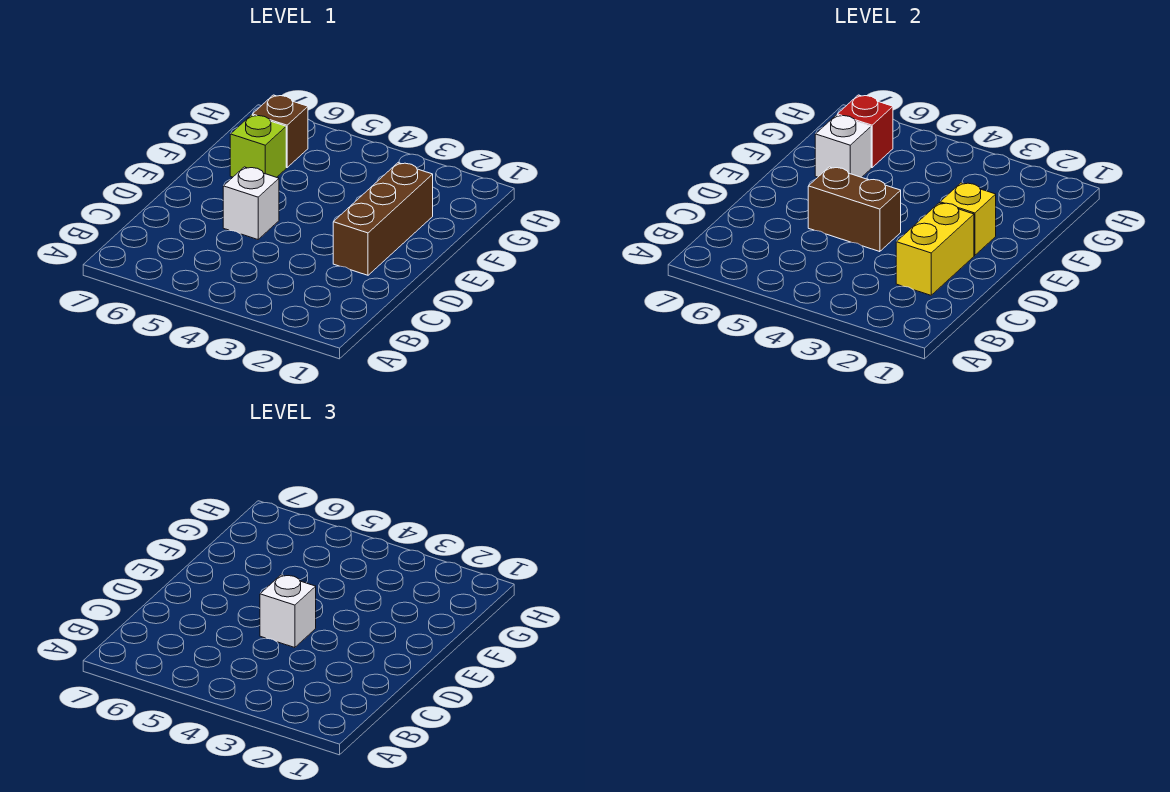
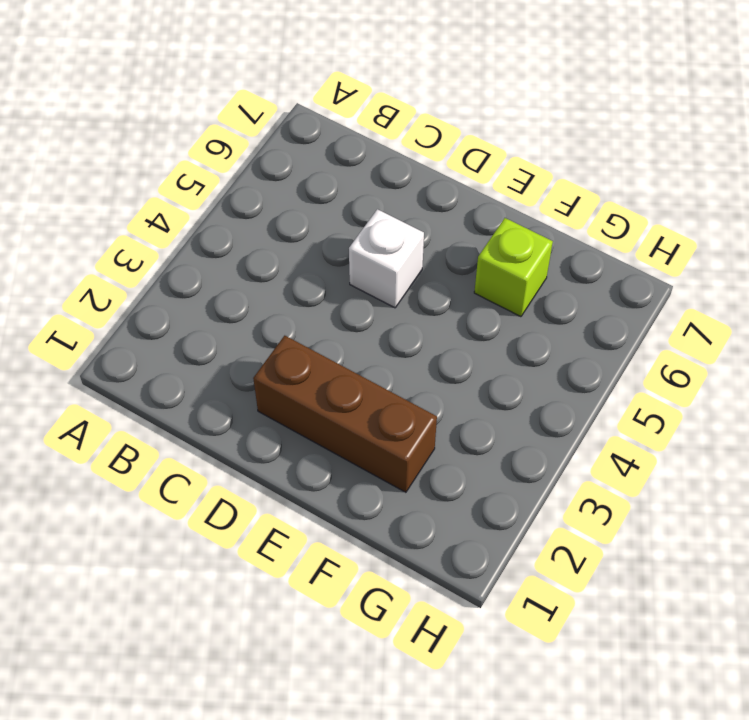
none -> brown 1x1 brick [252,95,308,168]
none -> yellow 1x2 brick [896,203,974,295]

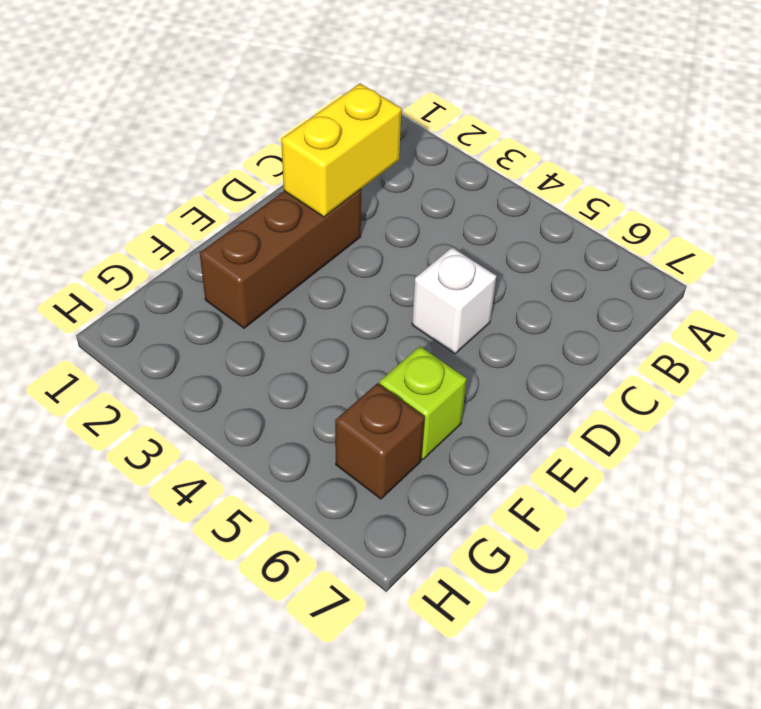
none -> brown 1x2 brick [808,167,901,252]
none -> yellow 1x1 brick [940,183,996,255]

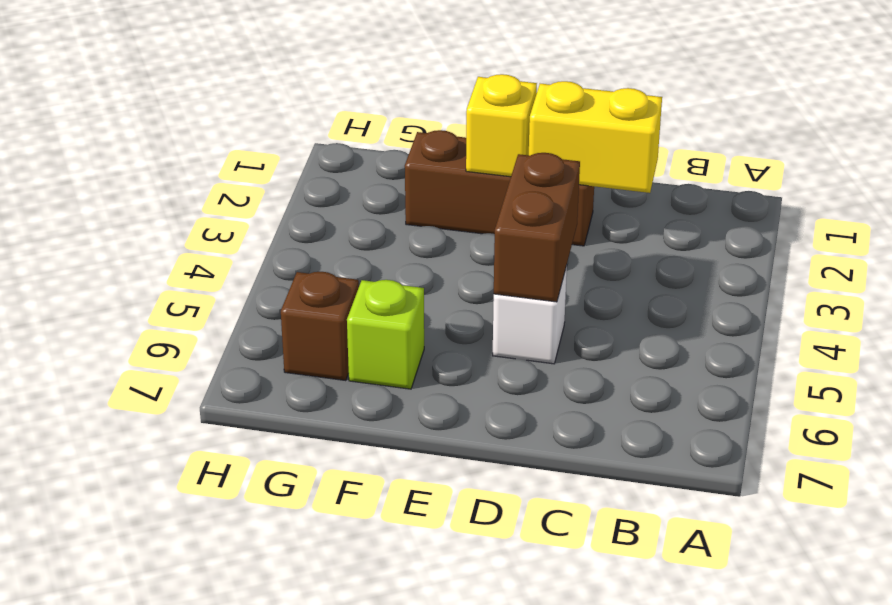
none -> white 1x1 brick [815,115,871,177]
none -> red 1x1 brick [837,95,893,168]

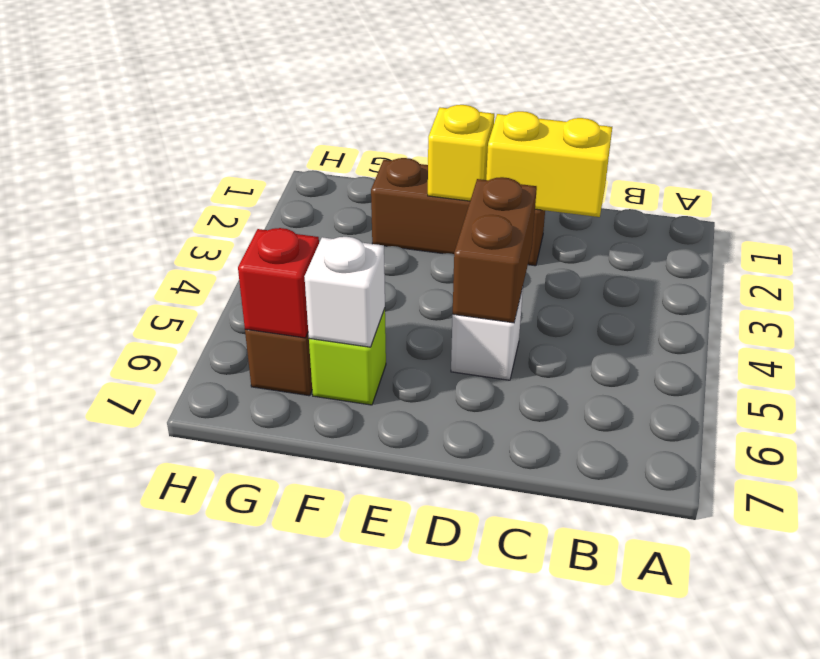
none -> white 1x1 brick [260,575,316,648]

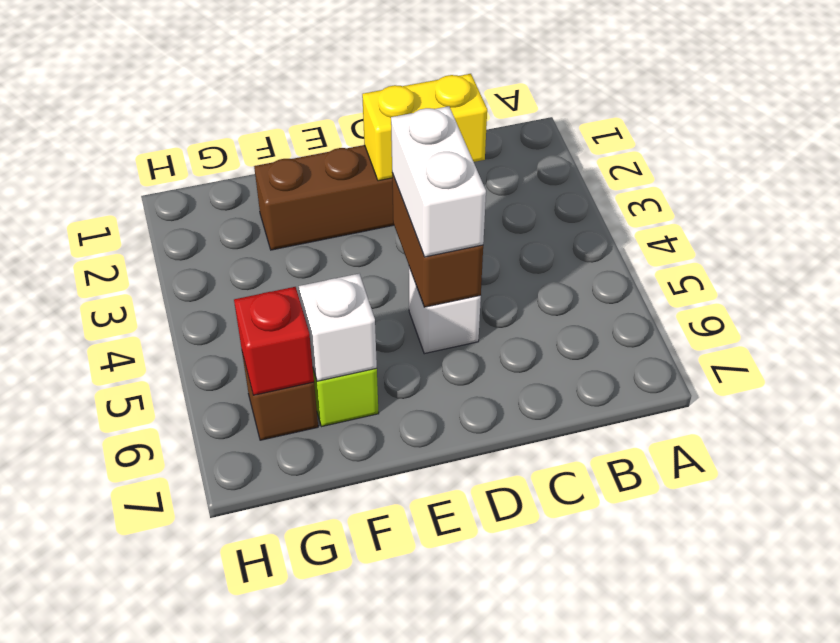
white 1x2 brick [391,106,486,257] -> white 1x1 brick [260,575,316,648]
none -> yellow 1x1 brick [940,183,996,255]

